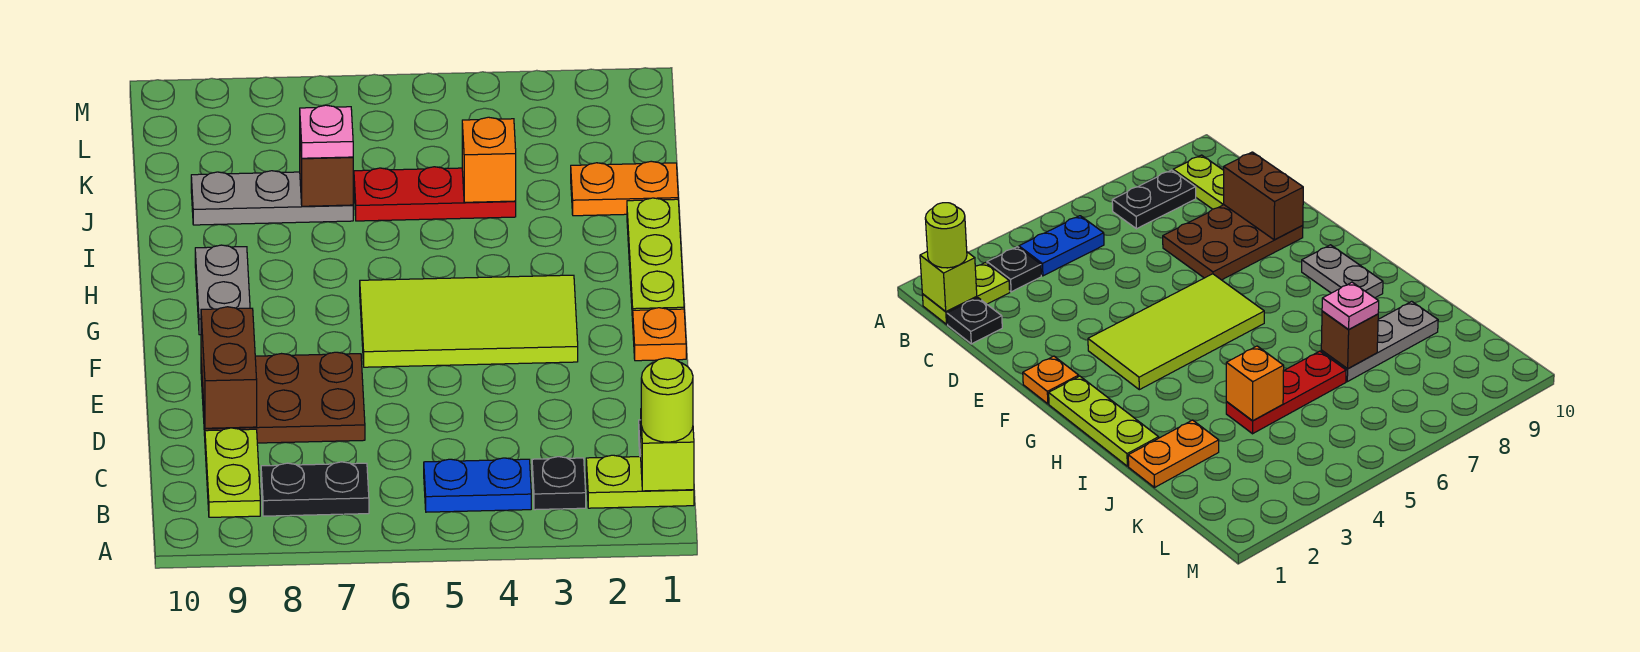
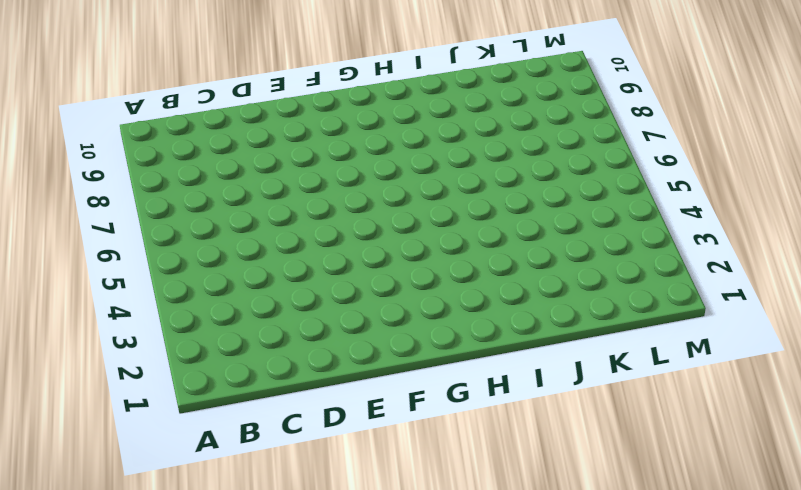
none -> lime 1x2 plate [586,455,694,508]
none -> black 1x1 plate [532,457,586,510]
none -> blue 1x2 plate [424,458,531,512]

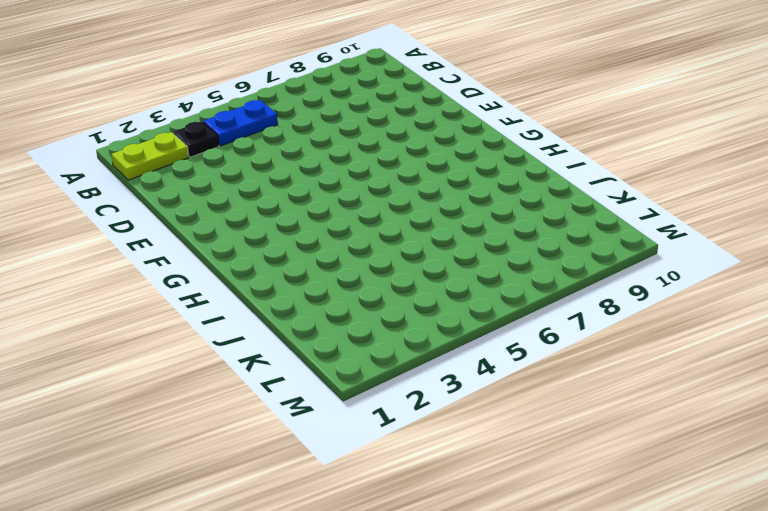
none -> black 1x2 plate [261,462,369,516]
none -> lime 1x2 plate [205,428,260,517]
none -> black 1x1 plate [947,298,1002,344]

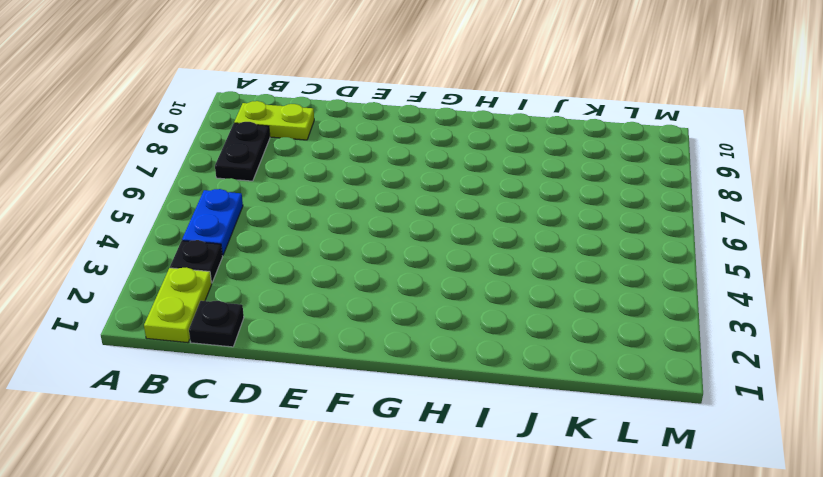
none -> brown 2x3 plate [201,352,365,443]
none -> orange 1x1 plate [633,308,686,361]
none -> lime 2x4 tile [360,275,578,367]

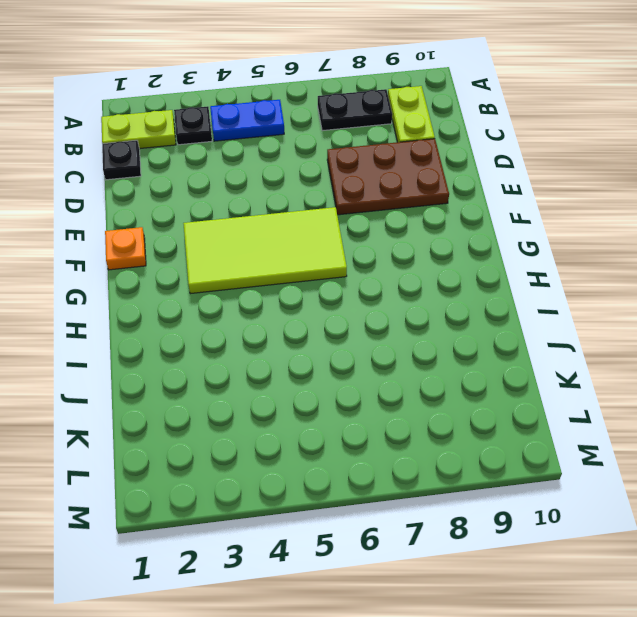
none -> lime 1x3 plate [627,198,684,321]
none -> grey 1x2 plate [195,245,250,335]
none -> orange 1x2 plate [571,161,678,216]

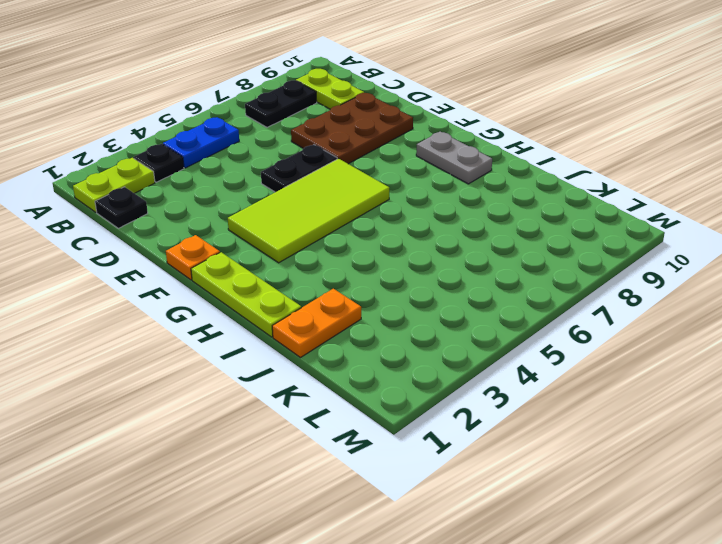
black 1x2 plate [261,145,337,192] -> none
none -> red 1x3 plate [354,167,516,221]
none -> grey 1x3 plate [191,171,353,225]
none -> lime 1x1 brick [640,426,694,491]

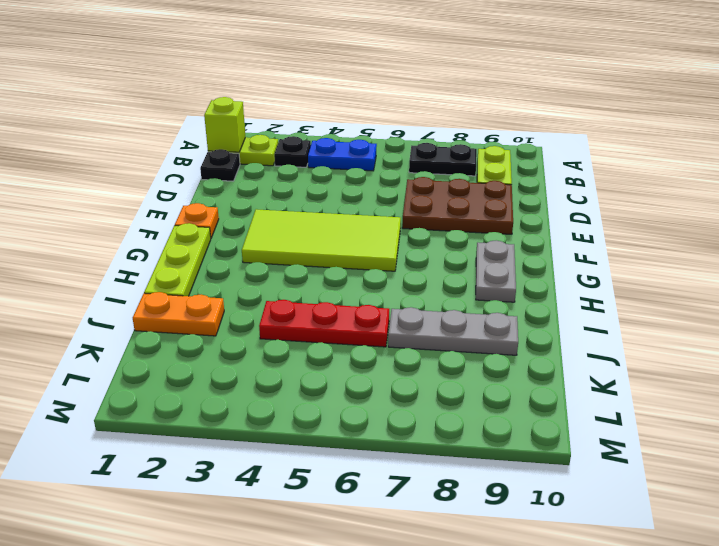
none -> brown 1x2 brick [201,307,257,428]
none -> orange 1x1 brick [462,117,516,202]
none -> brown 1x1 brick [300,138,353,206]

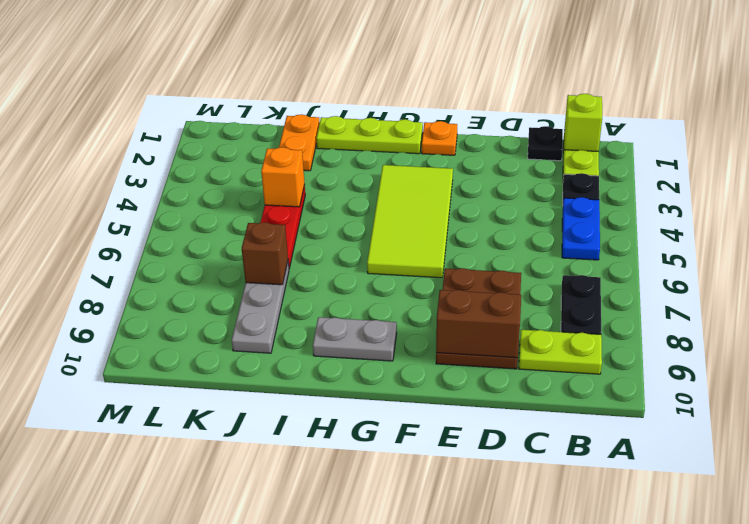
none -> lime 1x1 round brick [641,358,693,442]
none -> pink 1x1 plate [300,105,353,158]

